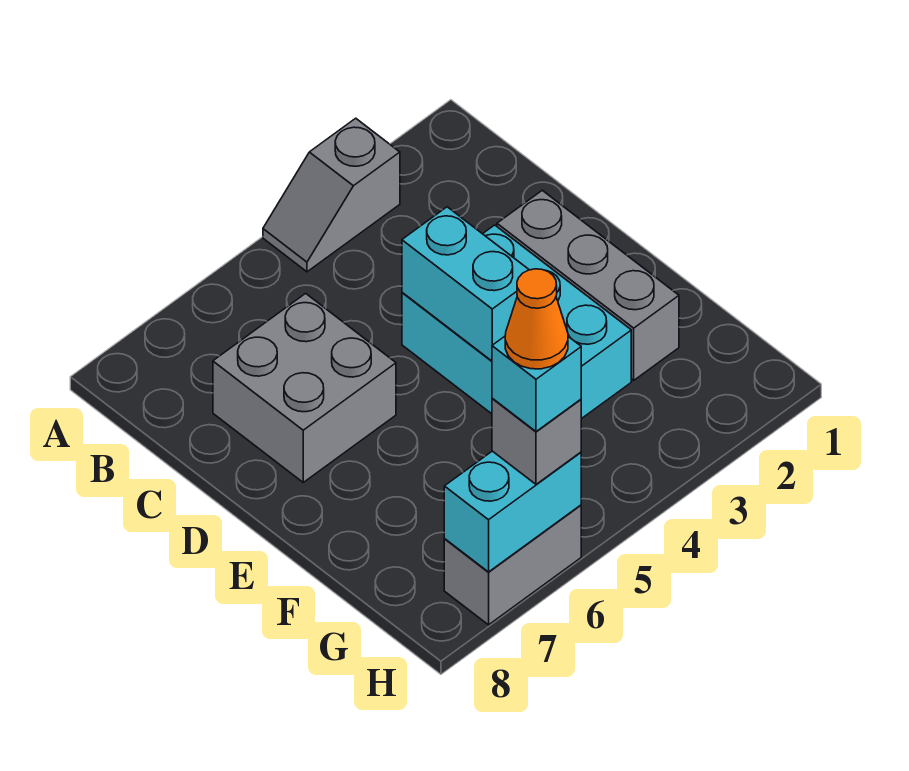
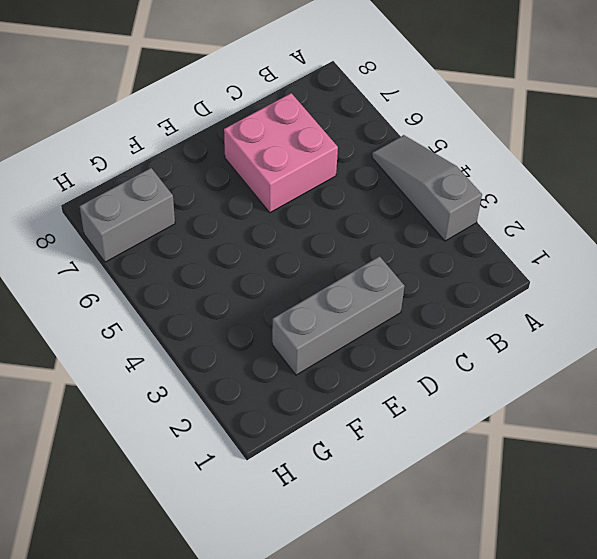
grey 1x3 slope [372,135,482,241] -> grey 1x2 slope [263,118,400,272]
pink 2x2 brick [224,93,338,213] -> grey 2x2 brick [213,293,396,482]
grey 1x2 brick [80,168,175,262] -> grey 1x2 brick turned to [444,505,581,625]
none -> cyan 2x3 brick [402,225,631,419]
none -> cyan 1x2 brick [402,207,529,361]

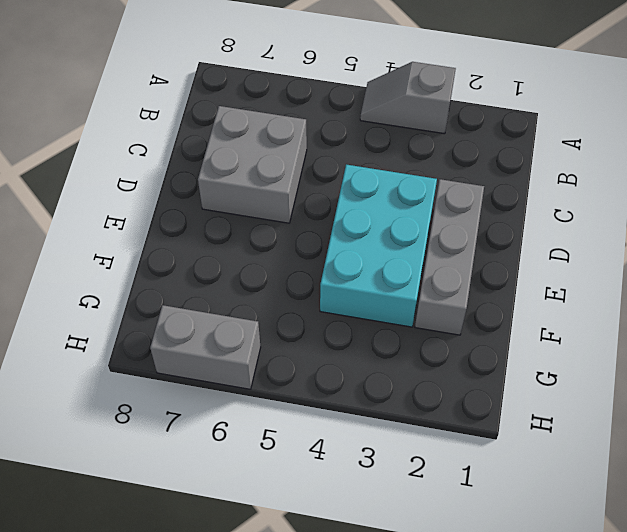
none -> cyan 1x2 brick [402,207,529,361]
none -> cyan 1x2 brick [444,451,581,572]

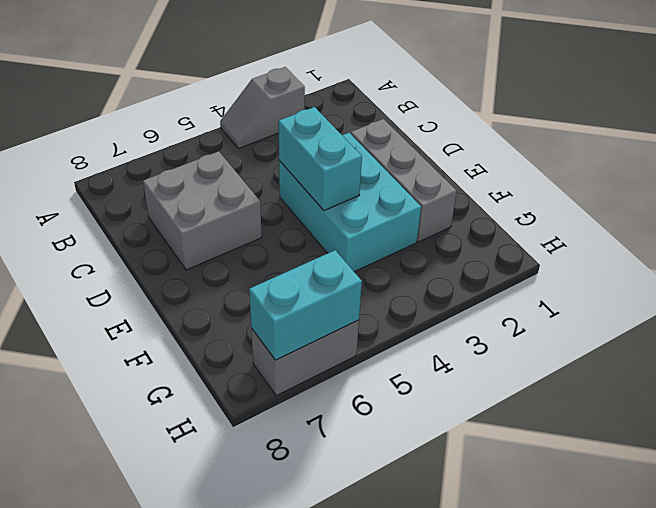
none -> grey 1x1 brick [492,398,581,484]
none -> cyan 1x1 brick [492,336,581,432]

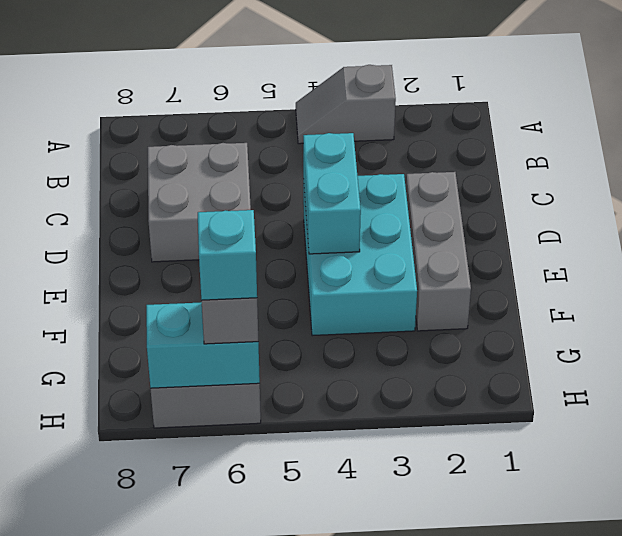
none -> orange 1x1 cone [505,269,568,369]

